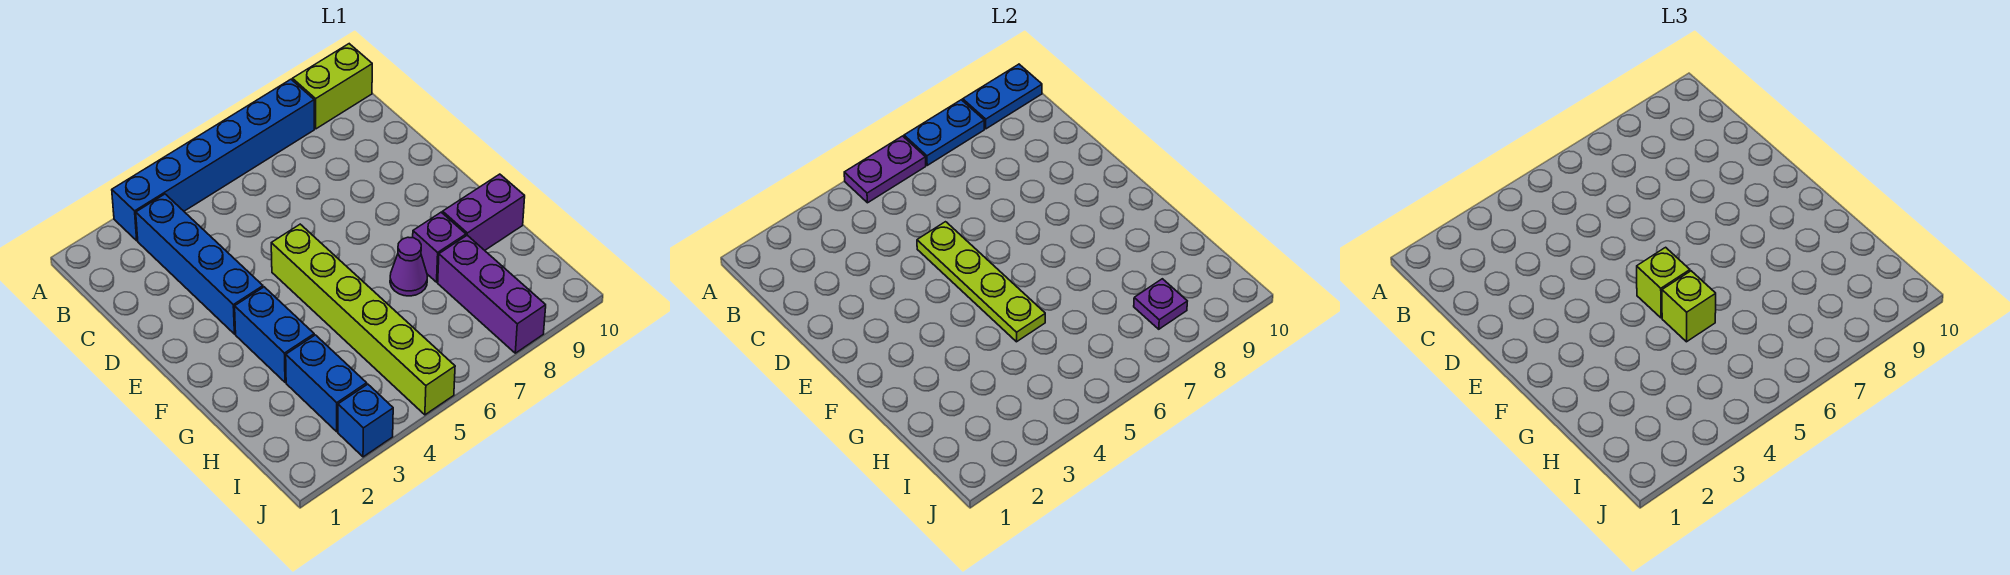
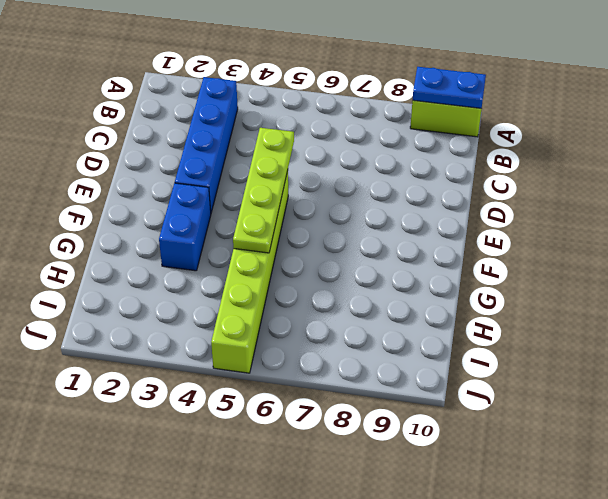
none -> blue 1x6 brick [112,79,314,241]
none -> purple 1x1 cone [390,237,427,296]
none -> purple 1x1 brick [413,212,466,282]

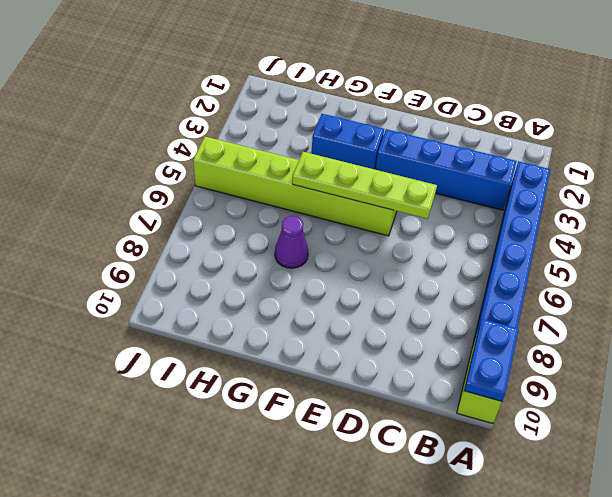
none -> purple 1x1 brick [413,212,466,282]
none -> purple 1x2 brick [443,174,525,250]
none -> blue 1x2 brick [286,335,367,432]

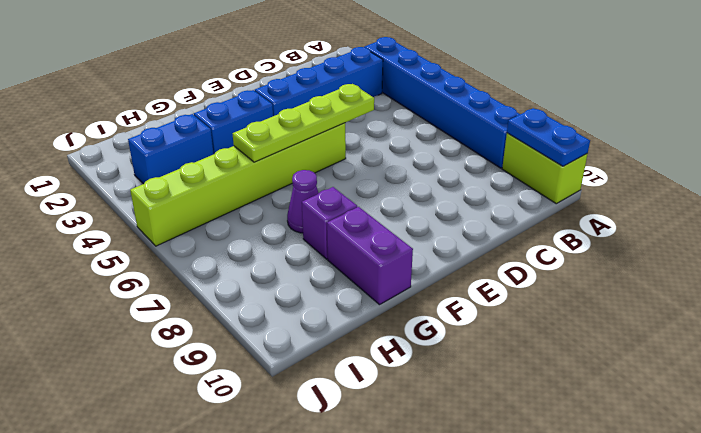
none -> purple 1x3 brick [438,235,546,353]
none -> blue 1x1 brick [338,384,393,457]
none -> purple 1x2 plate [844,136,926,203]

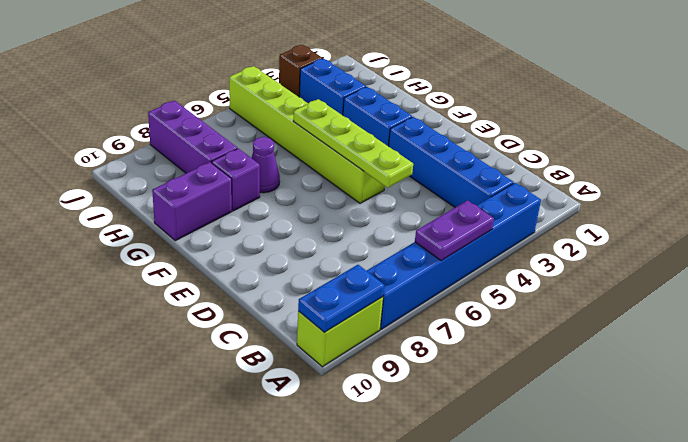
brown 1x1 brick [279,45,322,97] -> blue 1x1 brick [338,384,393,457]
none -> blue 1x2 plate [904,100,984,165]
none -> purple 1x1 plate [1134,279,1187,329]
none -> lime 1x1 brick [1637,247,1690,318]

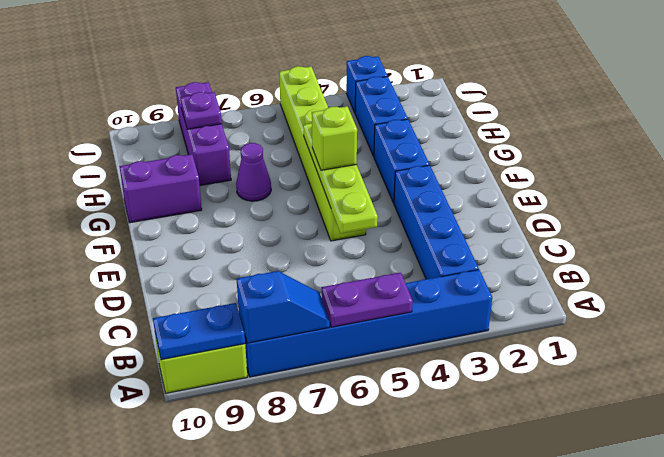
blue 1x2 slope [237,271,330,343] -> blue 1x2 plate [904,100,984,165]
none -> purple 1x1 brick [413,212,466,282]
none -> lime 1x1 brick [1662,271,1716,342]

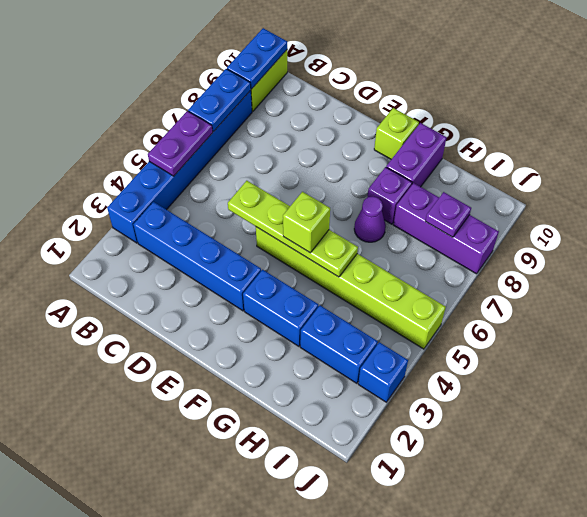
lime 1x1 brick [374,108,419,159] -> lime 1x1 brick moved to [1662,271,1716,342]

